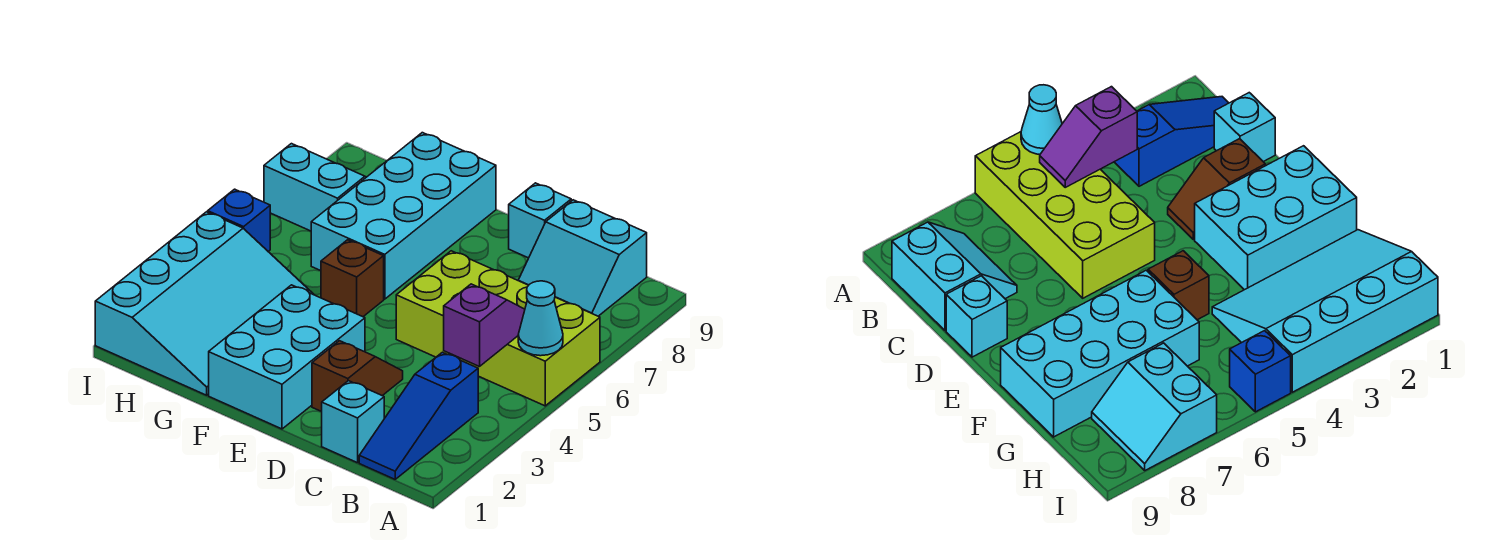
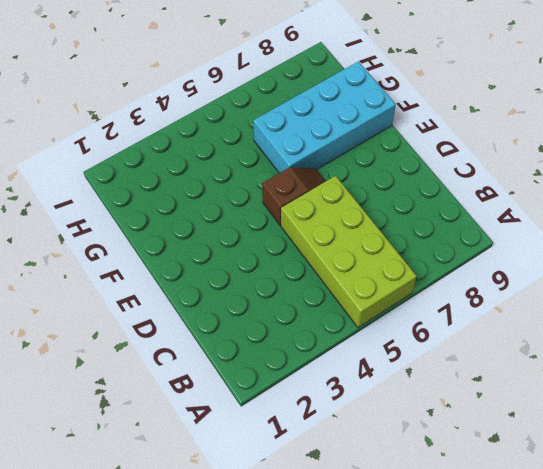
brown 1x2 slope [262,167,326,225] -> brown 1x2 slope moved to [312,341,403,412]
none -> blue 1x3 slope [359,352,478,479]
none -> cyan 2x2 slope [518,200,647,316]
none -> cyan 1x1 brick [322,381,384,463]

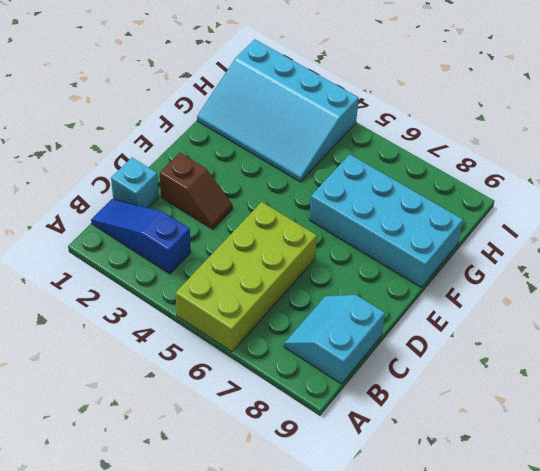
none -> cyan 1x1 brick [509,183,571,258]
none -> cyan 2x3 brick [209,285,365,429]
none -> brown 1x1 brick [321,240,384,317]

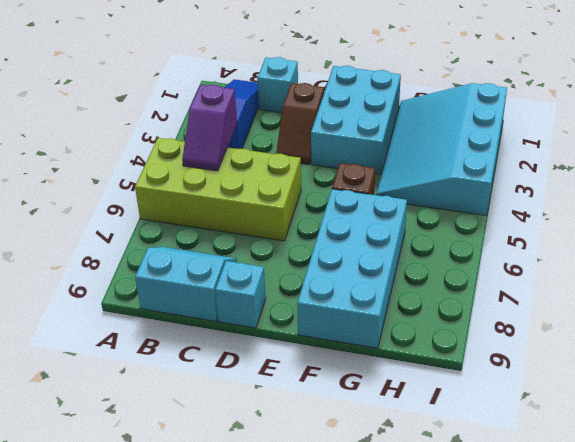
none -> cyan 2x2 slope [264,144,366,231]
none -> blue 1x1 brick [208,189,270,251]
none -> cyan 1x1 cone [518,281,563,356]

